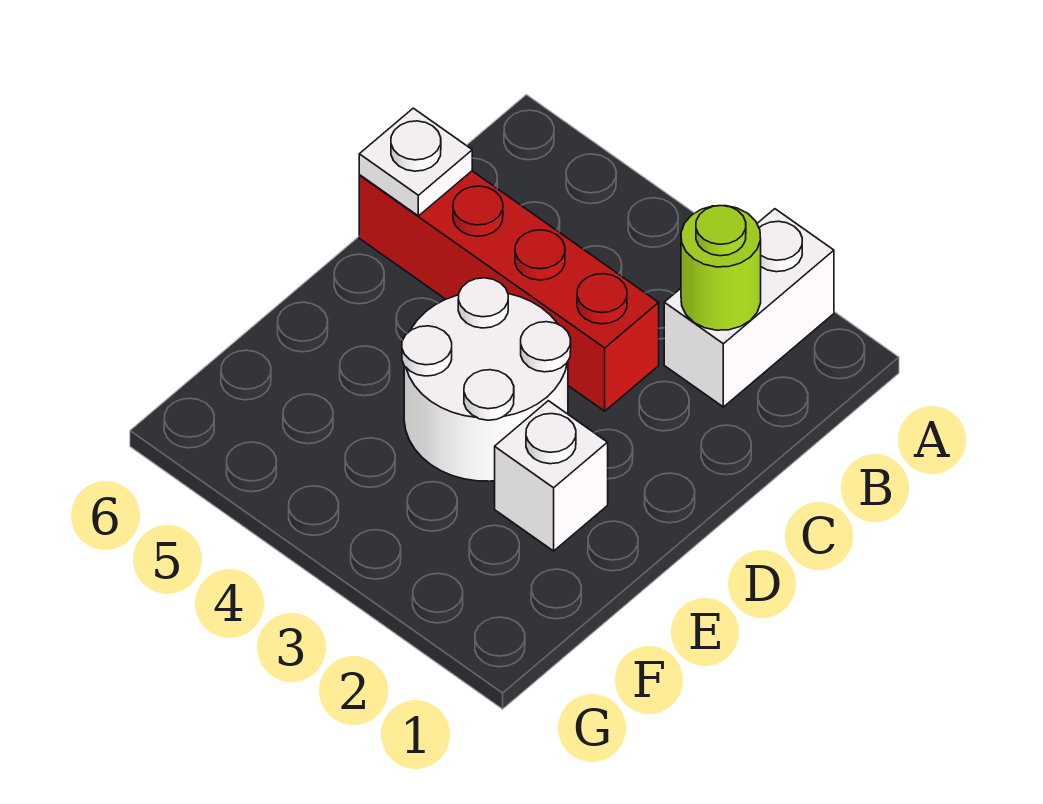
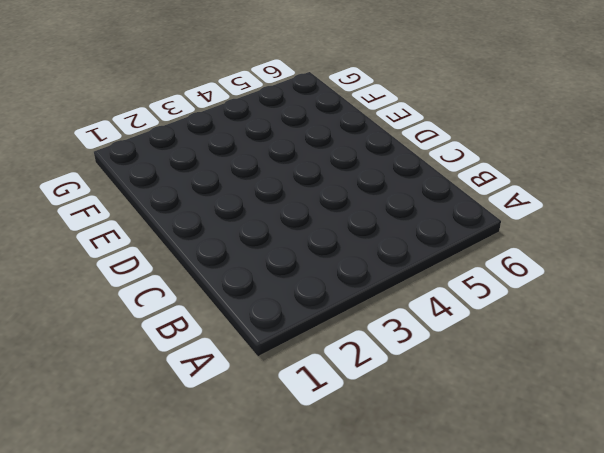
none -> white 1x2 brick [664,209,834,407]
none -> red 1x4 brick [359,171,659,411]

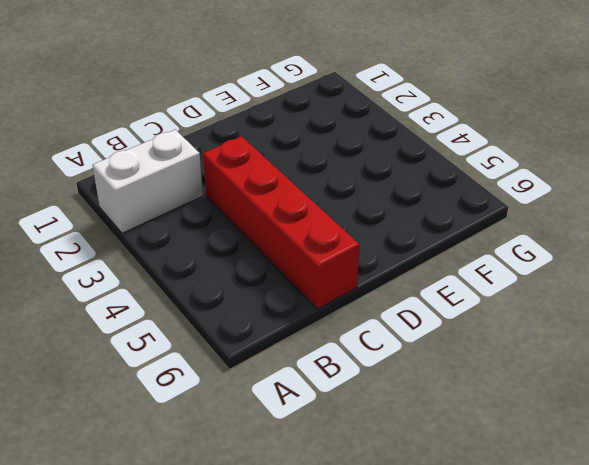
none -> white 2x2 round brick [402,278,571,481]
none -> white 1x1 brick [495,401,608,551]

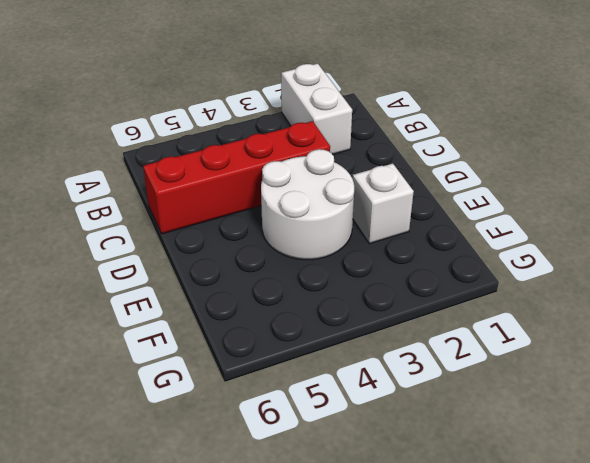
none -> lime 1x1 round brick [681,206,761,330]
none -> white 1x1 plate [359,108,472,216]

